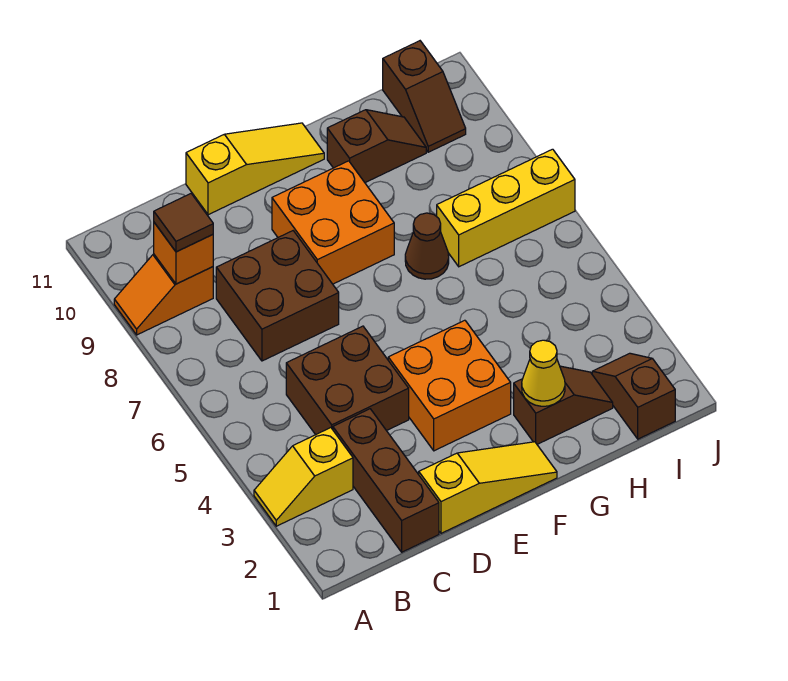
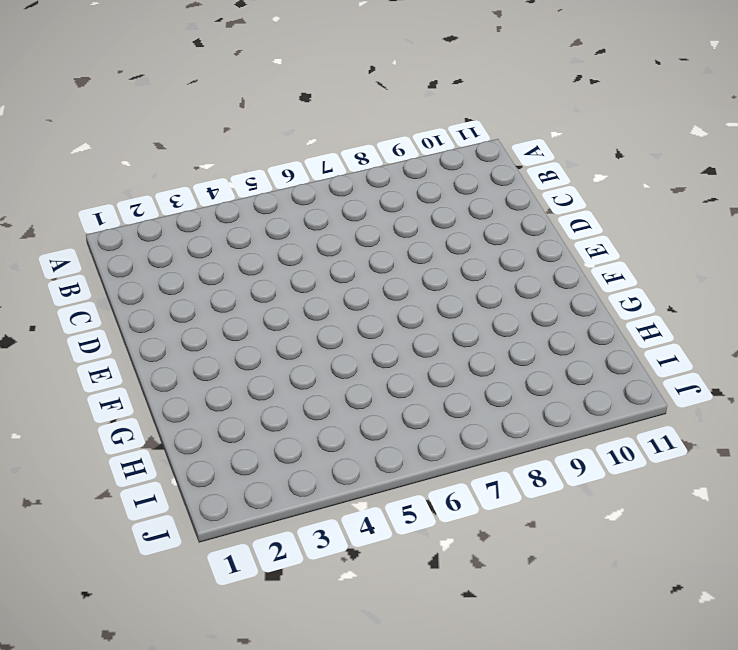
none -> yellow 1x2 slope [254,428,353,526]
none -> orange 1x2 slope [114,254,213,335]
none -> brown 1x3 brick [333,409,439,552]

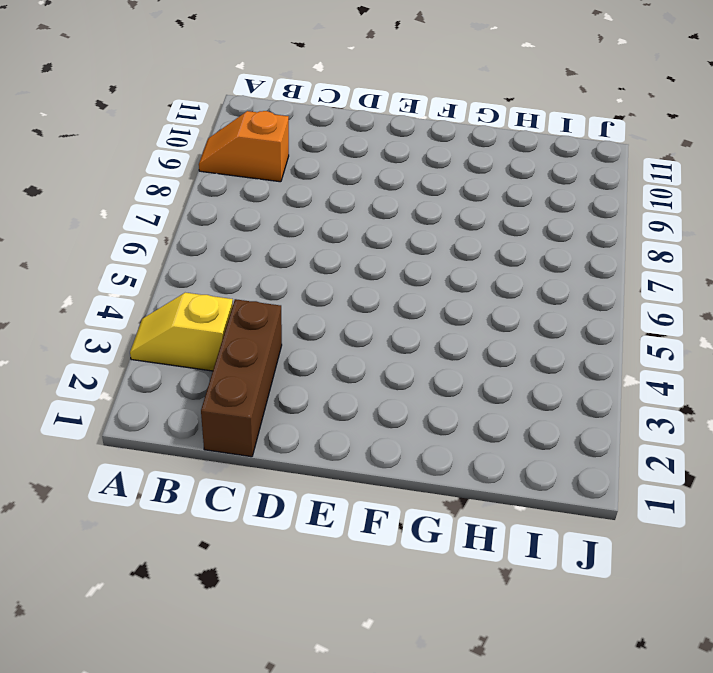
none -> brown 2x2 brick [286,326,409,435]
none -> brown 2x2 brick [216,231,339,361]
none -> yellow 1x3 slope [419,442,557,533]

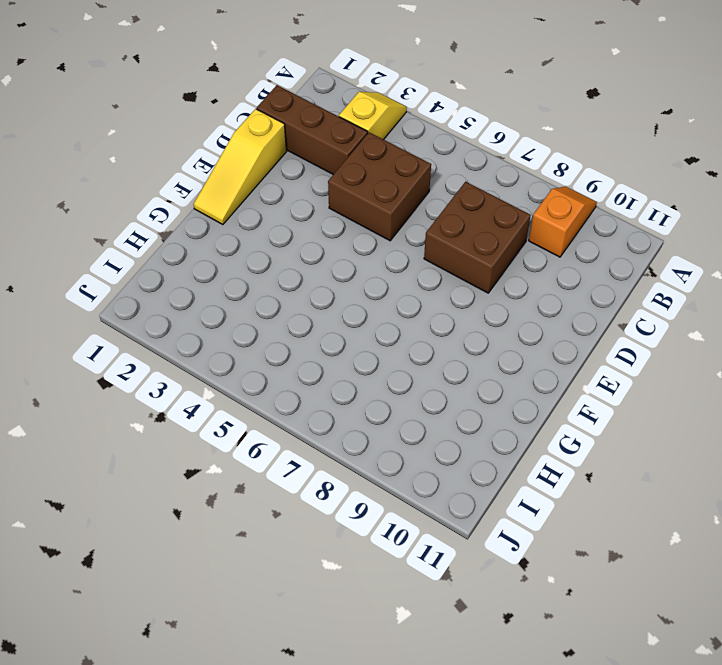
none -> yellow 1x3 slope [186,123,324,215]
none -> orange 2x2 brick [388,320,511,451]
none -> orange 2x2 brick [272,161,394,284]

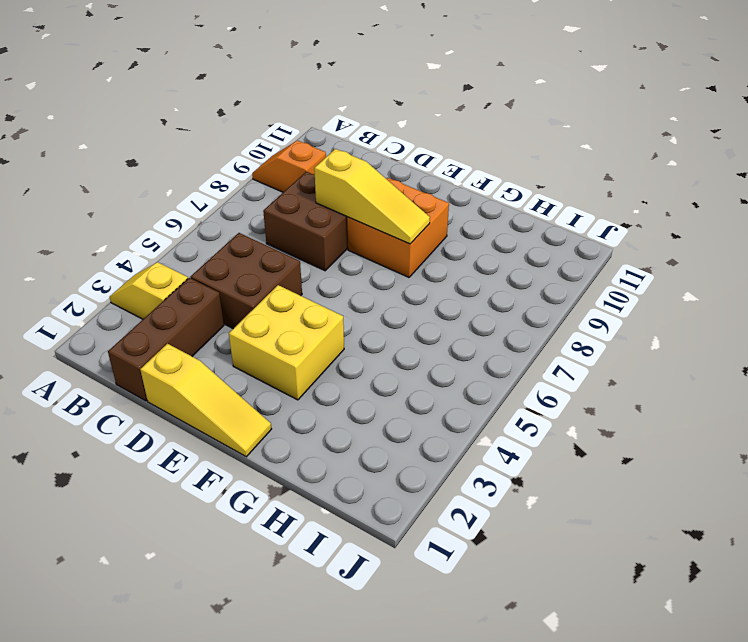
yellow 1x3 slope [314,149,430,244] -> yellow 1x3 slope moved to [186,123,324,215]
yellow 2x2 brick [229,285,344,400] -> orange 2x2 brick [388,320,511,451]
none -> brown 1x2 slope [514,366,613,444]
none -> brown 1x1 cone [405,213,449,279]
none -> brown 1x2 slope [327,110,426,183]

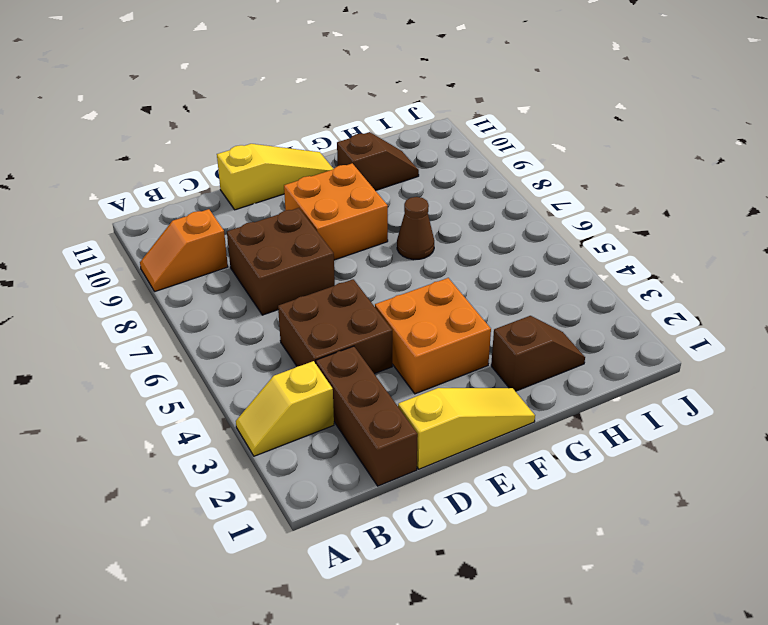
none -> yellow 1x3 brick [437,149,575,267]
none -> brown 1x2 slope [592,353,675,439]
none -> brown 1x2 slope [383,41,466,152]

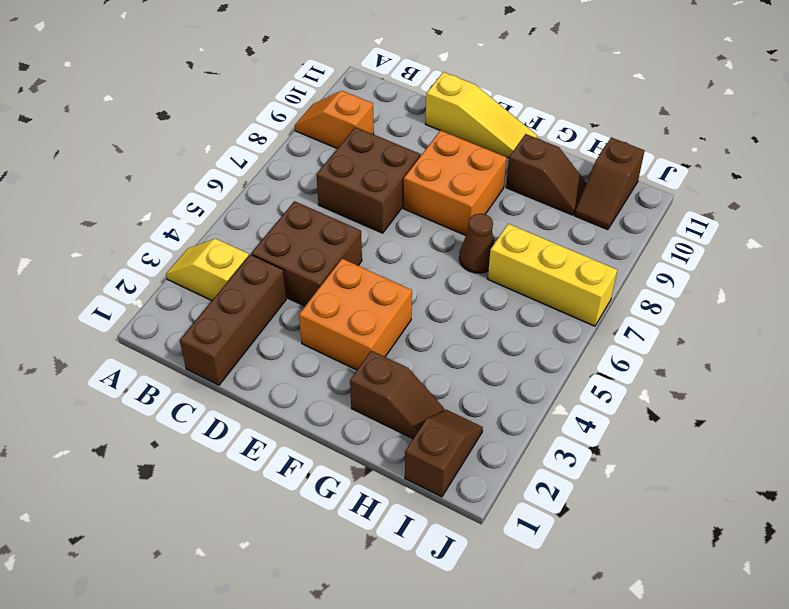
none -> yellow 1x3 slope [419,442,557,533]
none -> orange 1x1 brick [154,223,213,284]
none -> yellow 1x1 cone [522,340,565,406]

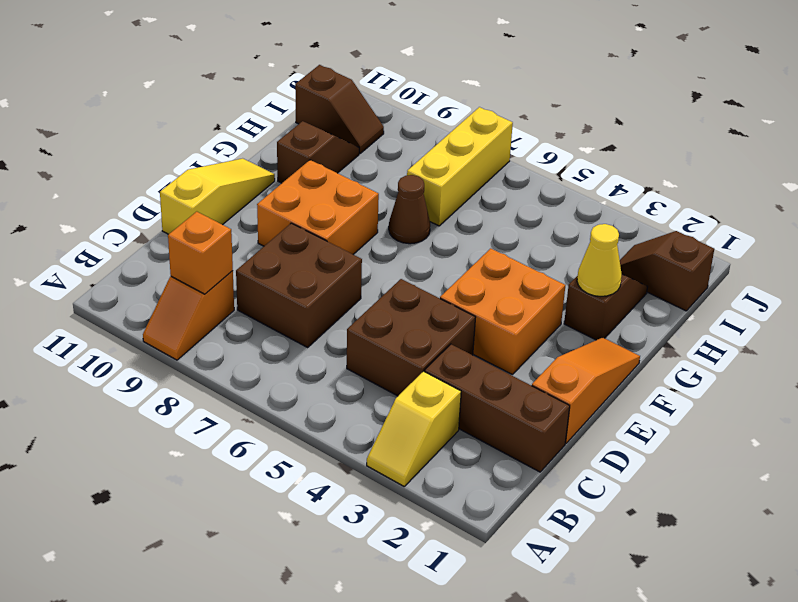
orange 1x3 slope [532,338,640,443] -> yellow 1x3 slope [419,442,557,533]
none -> brown 1x1 tile [154,194,213,252]

